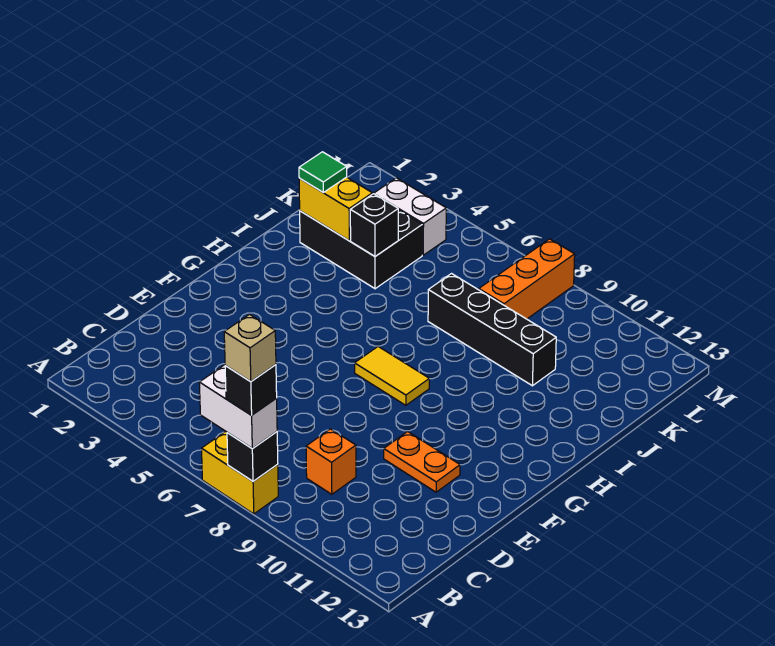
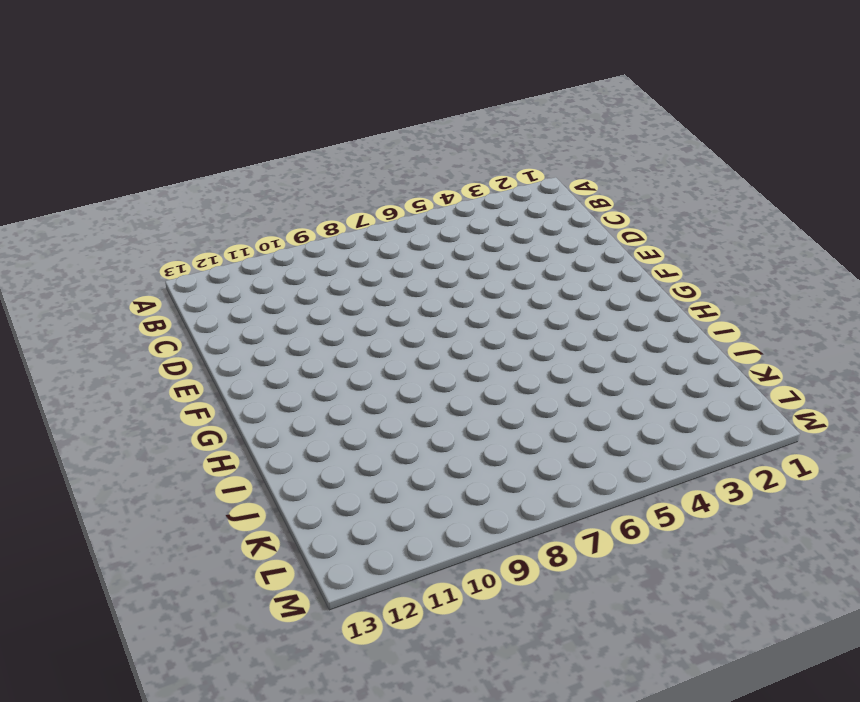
none -> yellow 1x2 brick [202,431,278,514]
none -> orange 1x1 brick [306,429,356,494]
none -> orange 1x2 plate [384,432,460,492]

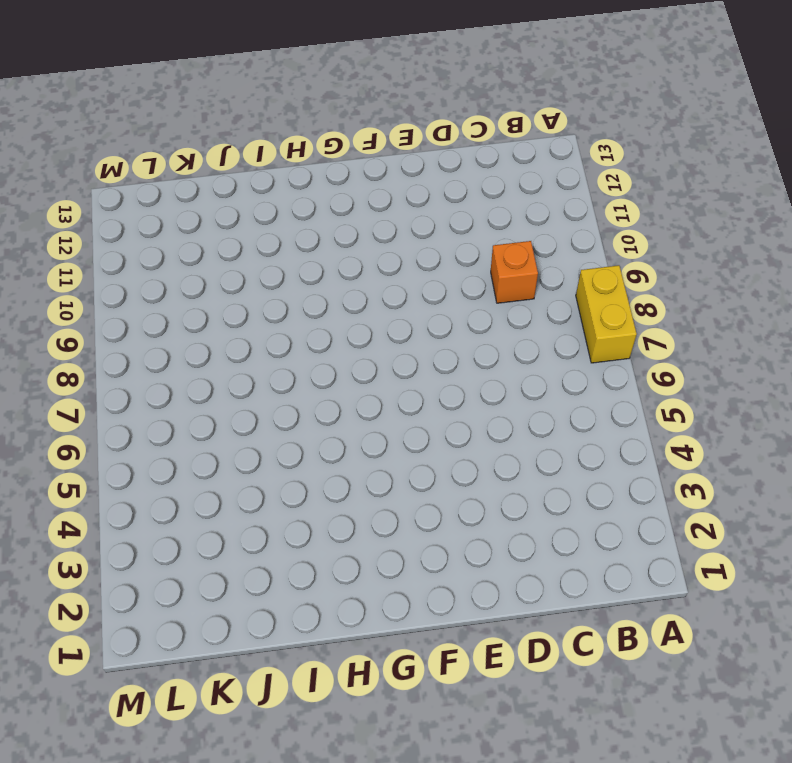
none -> orange 1x2 plate [384,432,460,492]
none -> yellow 1x2 tile [355,347,429,405]
none -> black 2x3 brick [300,210,422,289]

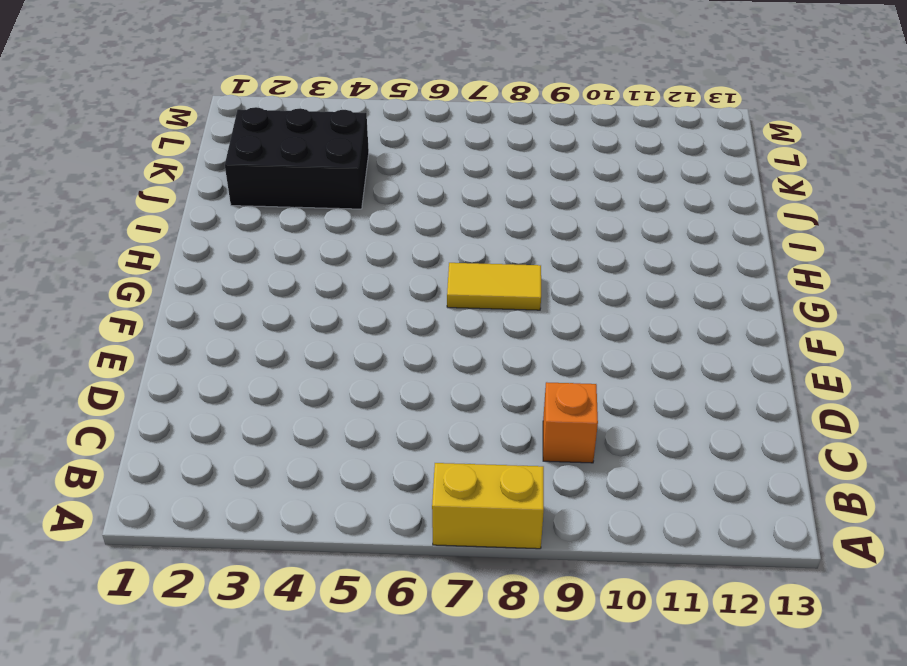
none -> orange 1x2 plate [384,432,460,492]
none -> black 1x4 brick [428,274,556,386]
none -> orange 1x3 brick [479,239,575,319]

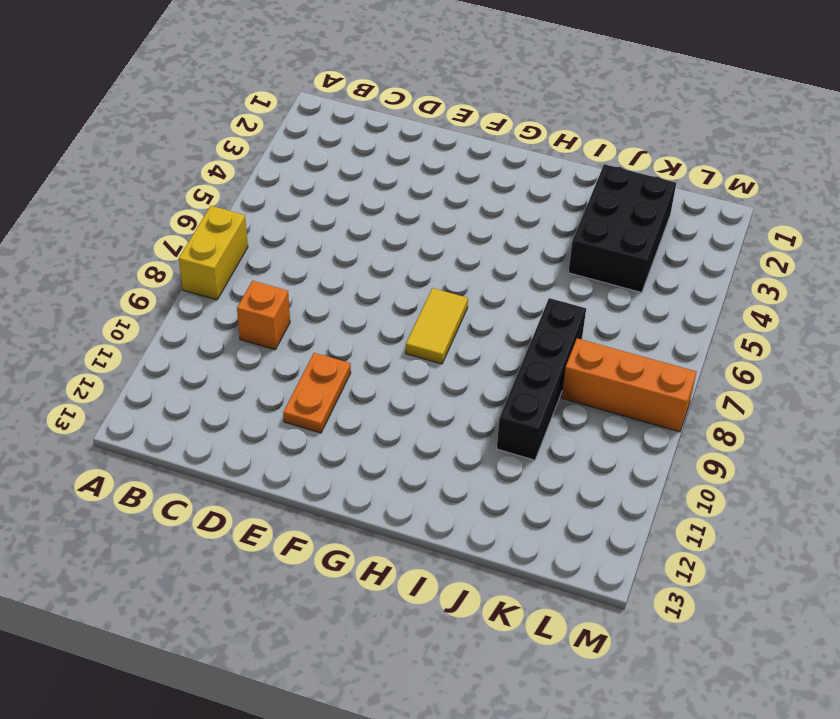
none -> white 1x2 brick [374,178,446,255]
none -> black 1x1 brick [227,432,278,481]
none -> yellow 1x2 brick [299,177,372,241]

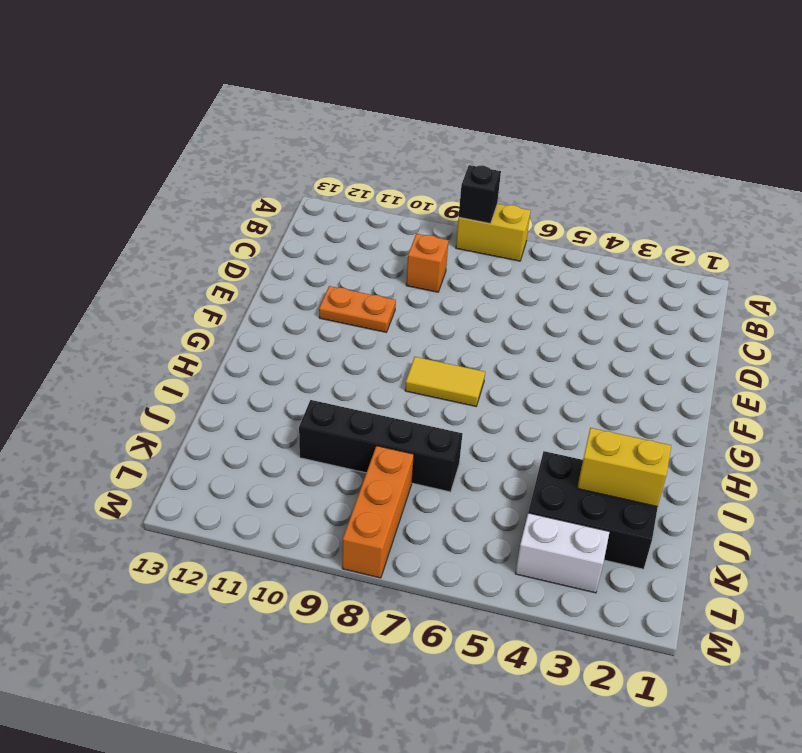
none -> black 1x1 brick [350,194,398,256]
none -> white 1x2 brick [199,365,277,449]
none -> green 1x1 tile [299,152,347,192]

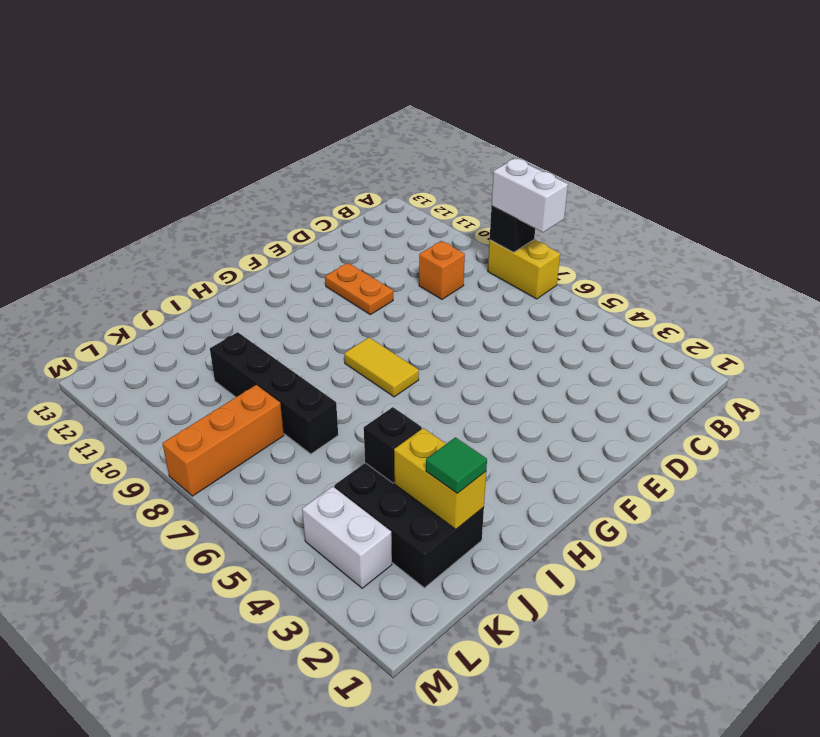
none -> black 1x1 brick [225,365,277,415]
none -> tan 1x1 brick [224,314,276,382]

